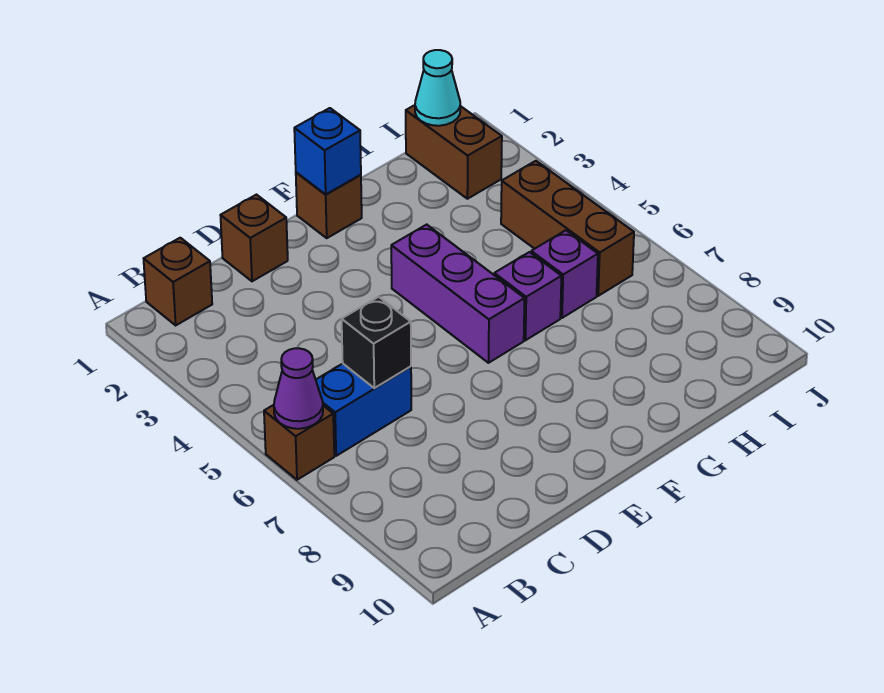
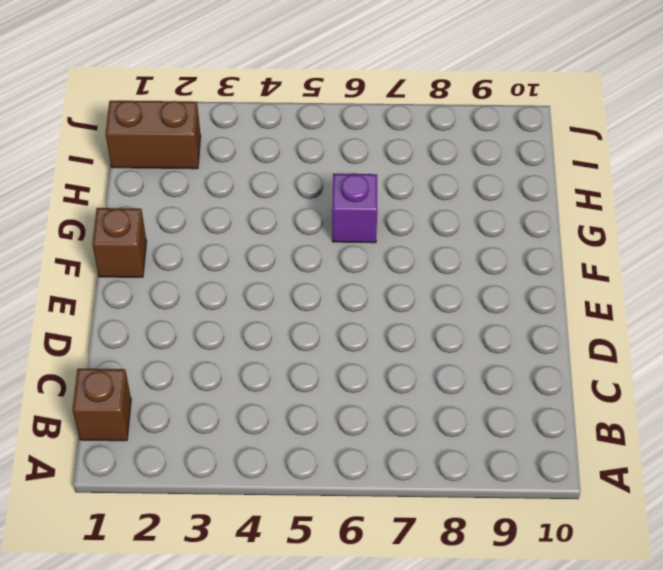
none -> brown 1x1 brick [264,405,334,480]
none -> blue 1x2 brick [316,364,411,456]
none -> brown 1x1 brick [220,195,288,281]

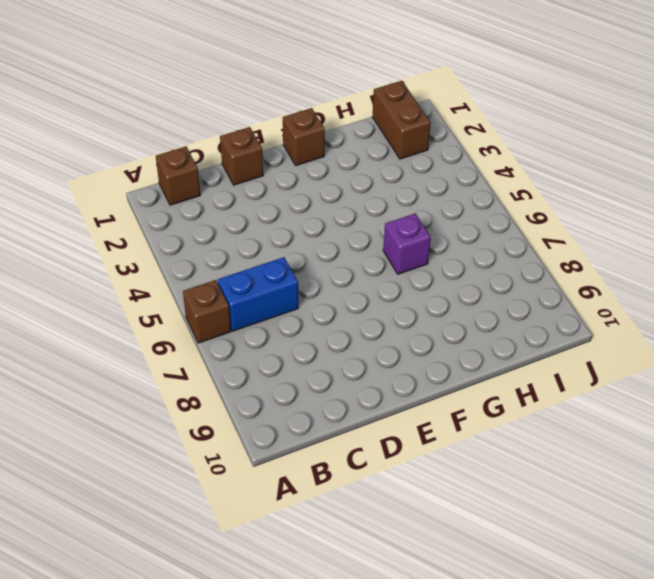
none -> purple 1x3 brick [391,225,525,363]
none -> purple 1x1 brick [531,230,598,318]
none -> brown 1x3 brick [501,161,634,296]

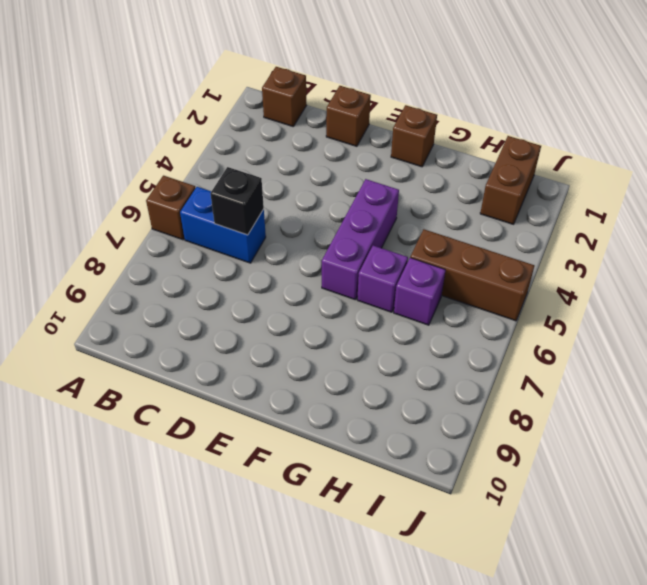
brown 1x3 brick [410,229,534,321] -> brown 1x3 brick turned to [501,161,634,296]
none -> purple 1x1 cone [274,348,323,429]
none -> blue 1x1 brick [294,108,361,195]
none -> cyan 1x1 cone [415,50,460,126]

